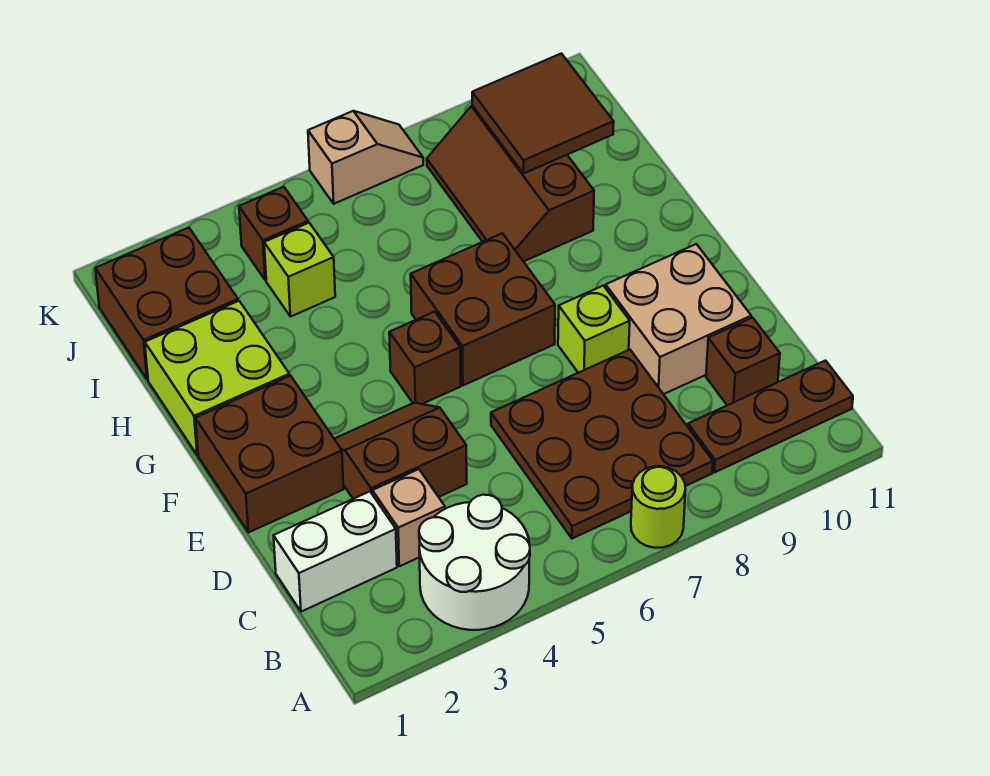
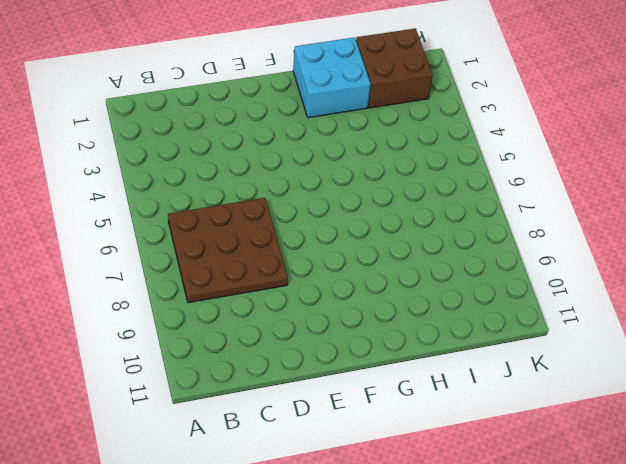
cyan 2x2 brick [293,37,371,118] -> lime 2x2 brick [145,301,290,455]
none -> white 2x2 round brick [419,495,530,630]
none -> lime 1x1 round brick [631,466,685,548]
none -> brown 1x3 plate [688,361,853,472]

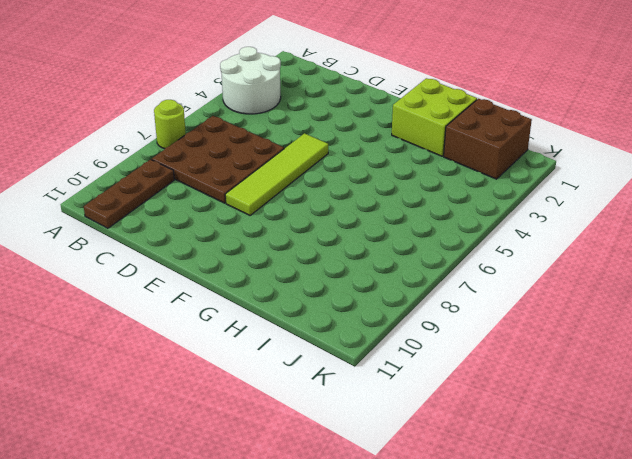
lime 1x4 tile [225,133,328,215] -> lime 1x1 brick [558,286,630,373]
none -> white 1x2 brick [274,492,397,612]
none -> tan 1x1 brick [372,469,445,566]
none -> brown 1x1 brick [706,318,780,405]

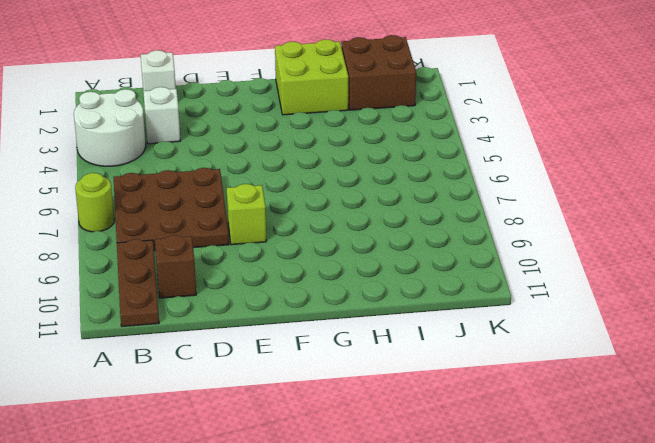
white 1x1 brick [141,50,176,93] -> white 1x2 brick [274,492,397,612]
white 1x1 brick [143,87,180,144] -> tan 1x1 brick [372,469,445,566]
none -> brown 2x2 slope [335,403,467,499]
none -> tan 2x2 brick [606,244,751,394]
none -> brown 2x2 brick [195,376,344,533]

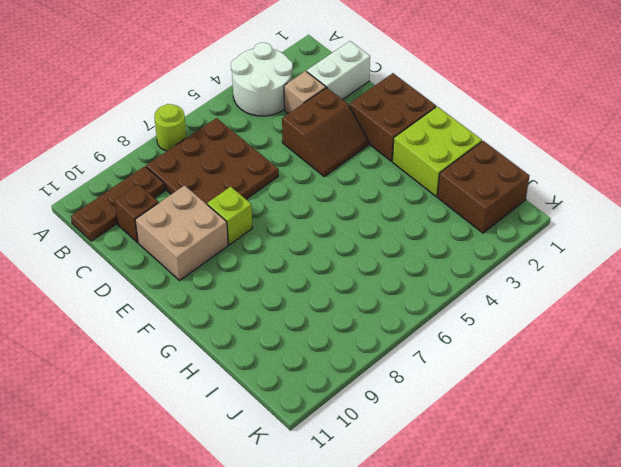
none -> brown 1x1 brick [389,312,461,404]
none -> brown 2x2 brick [411,233,555,385]
none -> brown 2x3 slope [427,106,594,262]

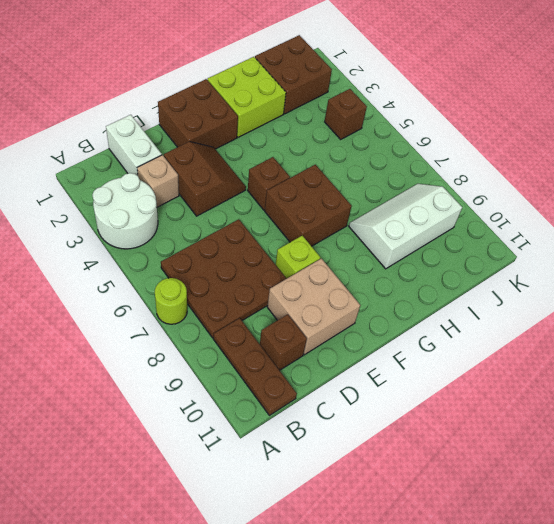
white 2x3 slope [349,184,462,269] -> brown 2x3 slope [427,106,594,262]
none -> lime 1x1 brick [264,223,335,317]
none -> tan 1x2 slope [308,111,423,204]
none -> brown 2x2 tile [472,53,614,174]

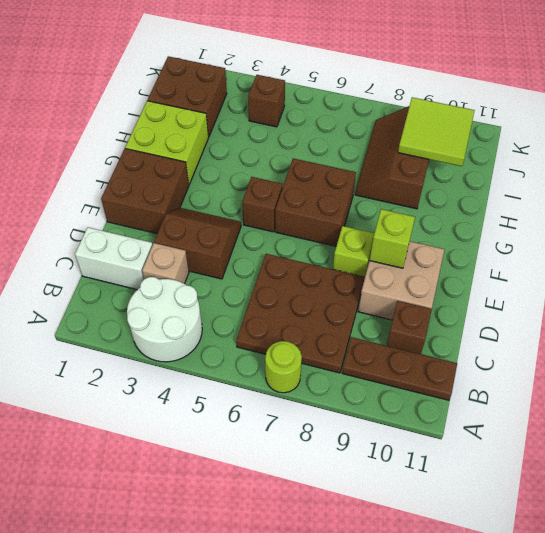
lime 1x1 brick [370,209,415,268] -> lime 1x1 brick moved to [264,223,335,317]
lime 2x2 tile [398,97,475,166] -> brown 2x2 tile [472,53,614,174]
none -> tan 1x2 slope [308,111,423,204]

